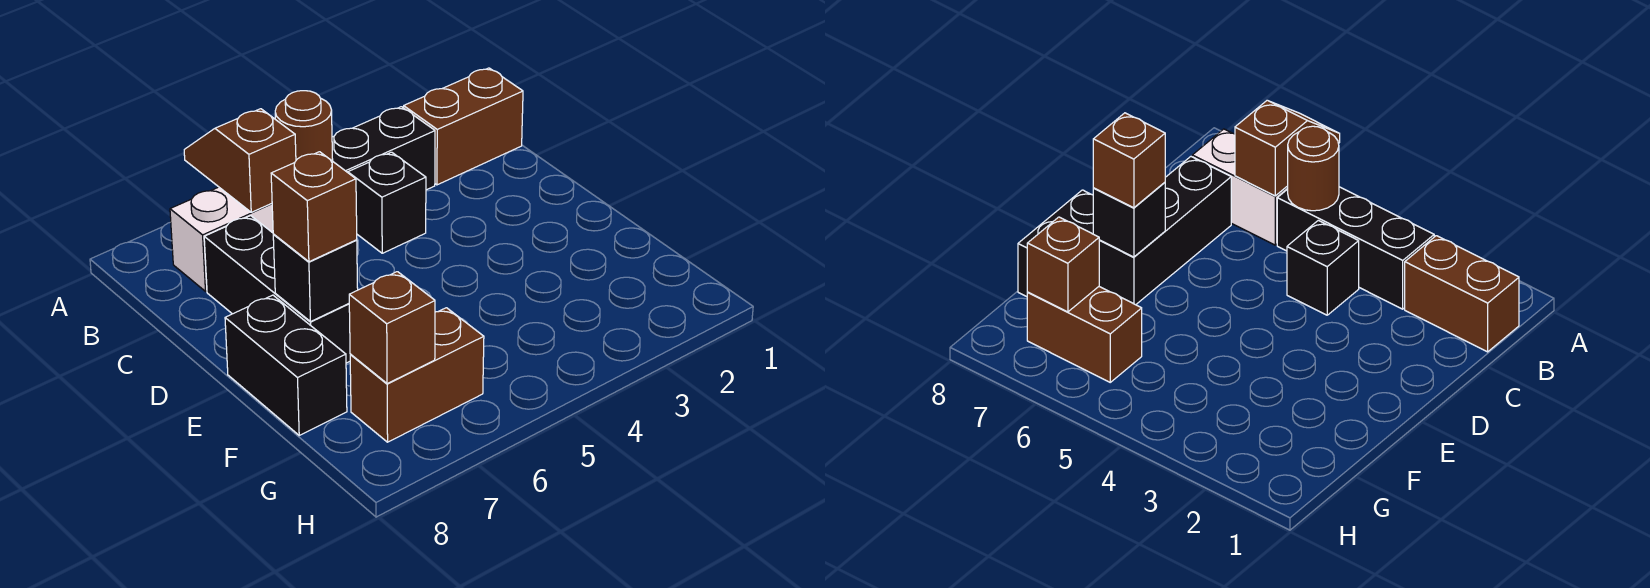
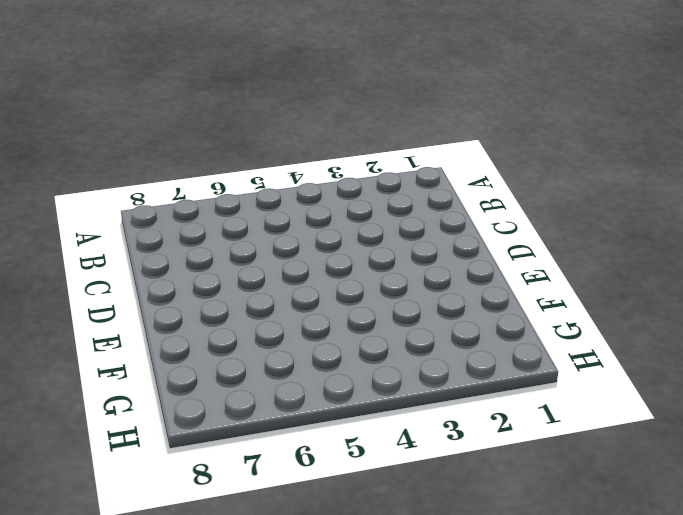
none -> brown 1x2 brick [404,68,523,185]
none -> black 1x3 brick [332,107,435,190]
none -> white 1x2 brick [170,187,273,291]

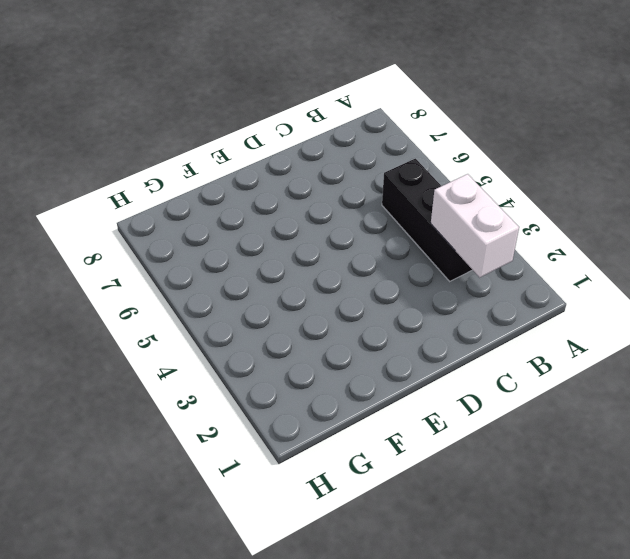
white 1x2 brick [431,174,519,277] -> white 1x2 brick moved to [170,187,273,291]
none -> brown 1x2 brick [404,68,523,185]
none -> black 1x1 brick [348,152,426,253]
none -> black 1x3 brick [204,216,351,363]

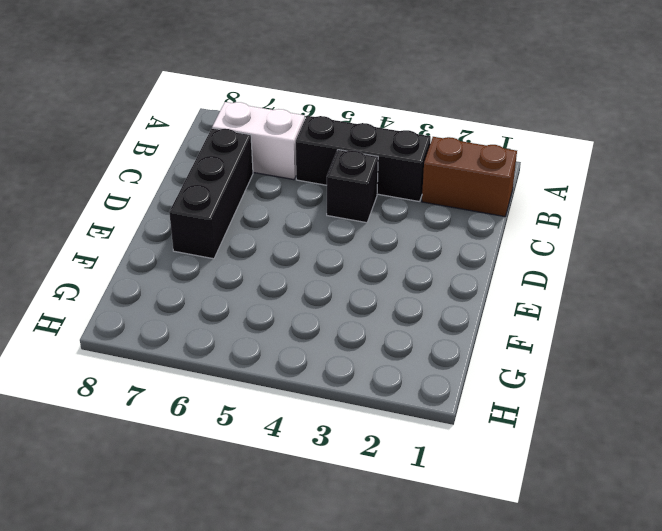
none -> black 1x2 brick [225,295,347,435]
none -> brown 1x2 brick [350,308,484,442]
none -> brown 1x2 slope [184,109,296,212]

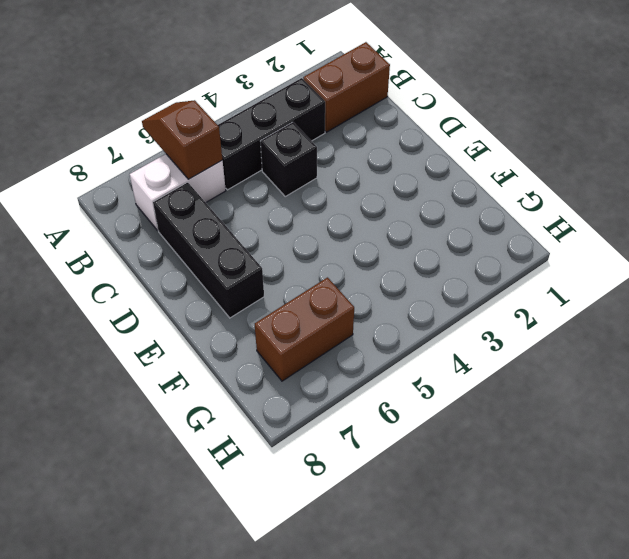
none -> black 1x2 brick [225,295,347,435]
none -> brown 1x1 round brick [275,91,333,161]
none -> black 1x1 brick [273,235,358,322]

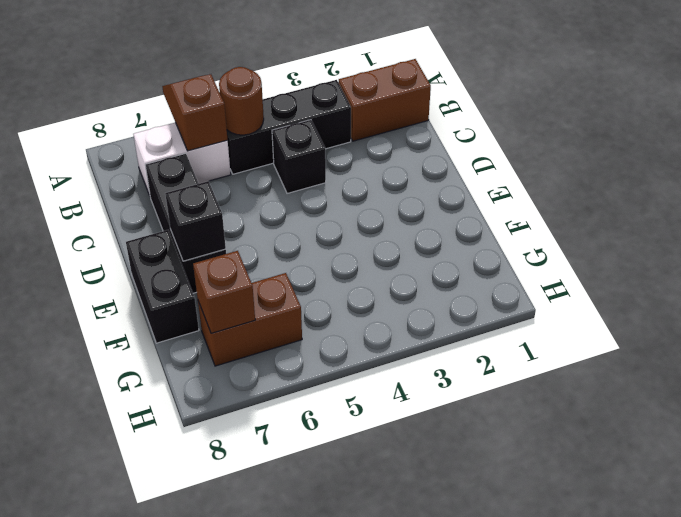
none -> brown 1x1 brick [271,152,357,262]

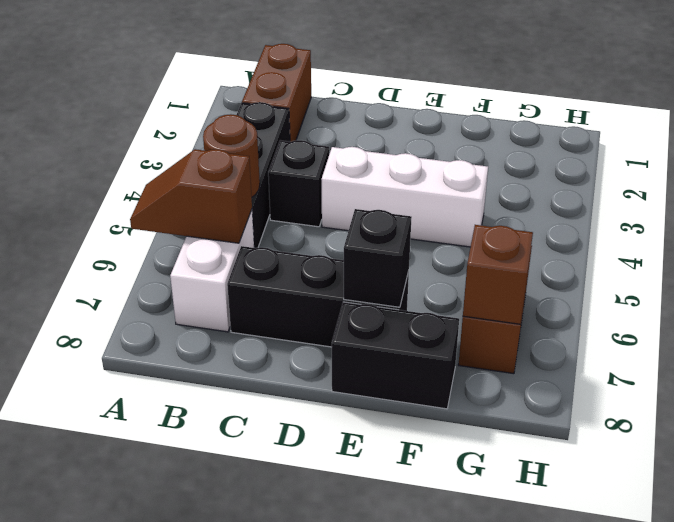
white 1x3 brick [321,147,488,247] -> none
none -> brown 1x1 brick [271,152,357,262]

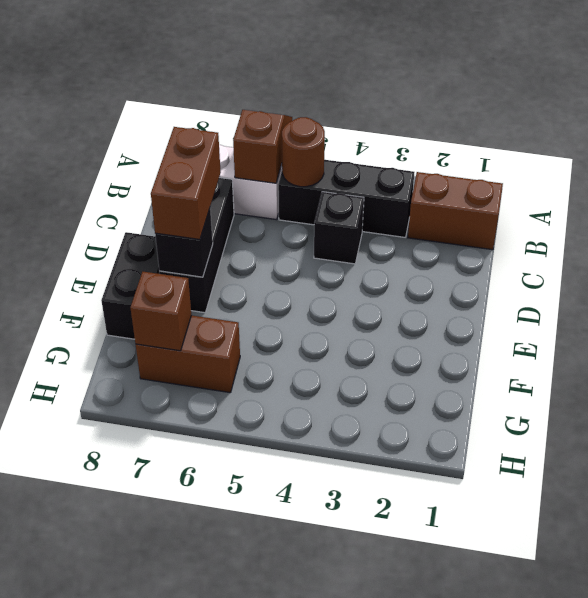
brown 1x2 brick [151,127,221,239] -> brown 1x1 brick [271,152,357,262]

